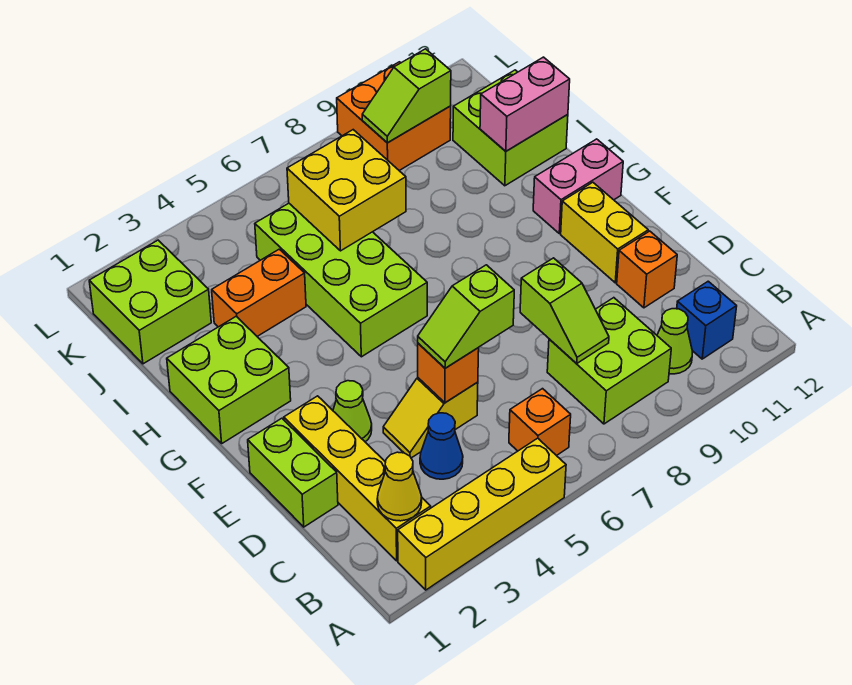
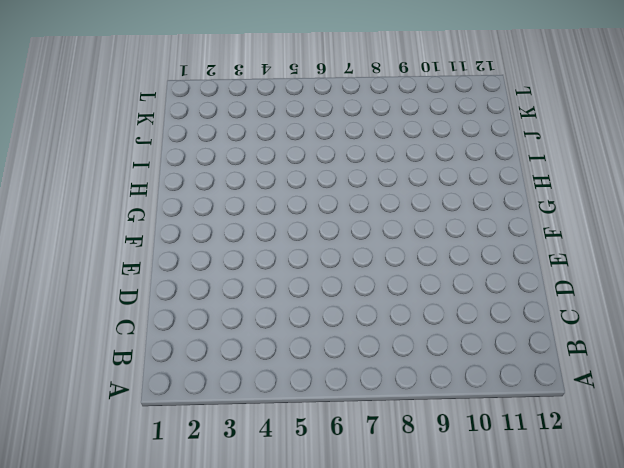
none -> yellow 1x4 brick [398,438,566,590]
none -> yellow 1x4 brick [284,396,431,561]
none -> orange 1x1 brick [509,389,571,456]

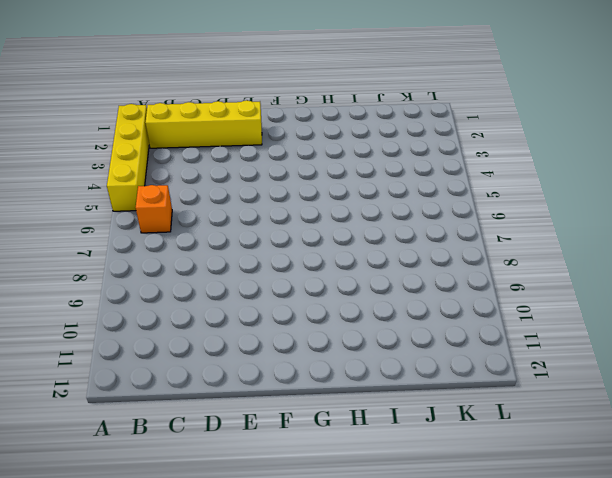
none -> lime 2x2 brick [547,298,671,424]
none -> lime 1x1 cone [657,309,693,374]
none -> blue 1x1 brick [677,281,737,359]

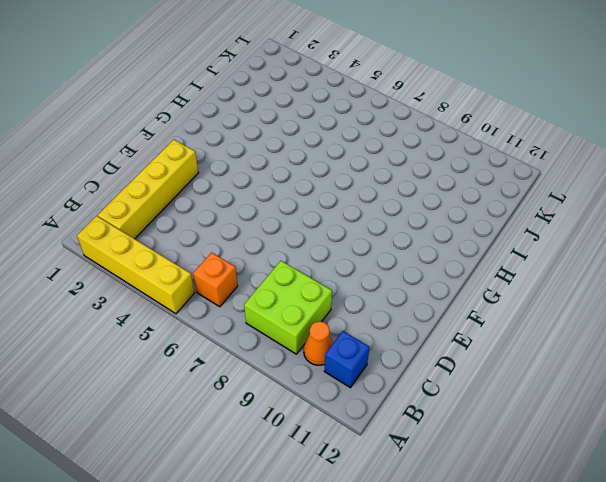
orange 1x1 cone [304,321,333,365] -> lime 1x1 cone [657,309,693,374]
none -> blue 1x1 cone [420,413,463,479]
none -> lime 1x2 brick [248,418,338,527]
none -> yellow 1x2 slope [383,378,478,458]

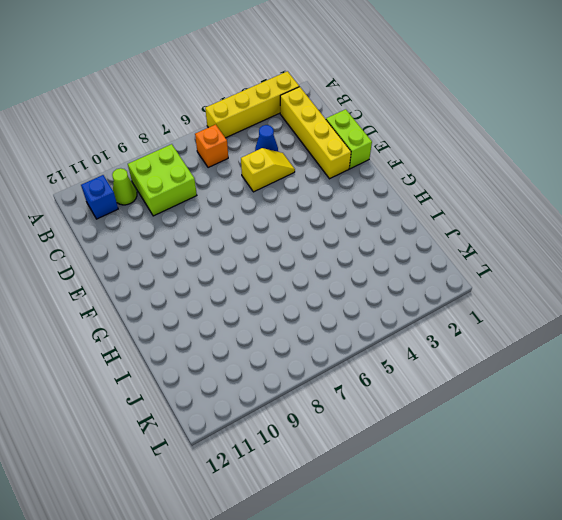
none -> orange 1x1 brick [617,231,677,308]
none -> lime 1x1 cone [333,381,372,442]
none -> yellow 1x2 brick [561,182,648,283]

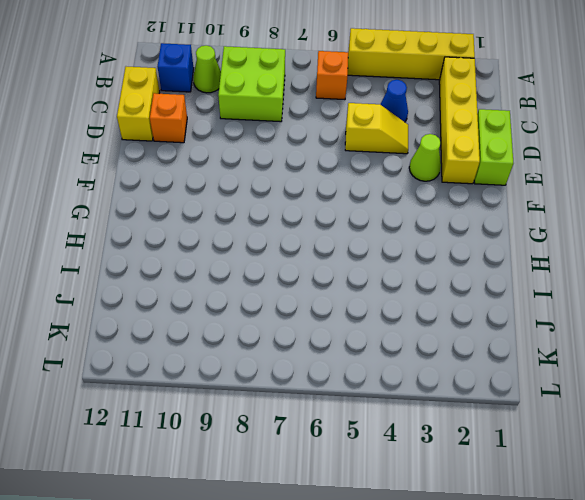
yellow 1x2 brick [117,67,160,141] -> yellow 1x2 brick moved to [561,182,648,283]
none -> lime 2x2 brick [167,316,291,443]
none -> lime 2x4 brick [255,203,427,357]
none -> pink 1x2 brick [533,139,623,234]

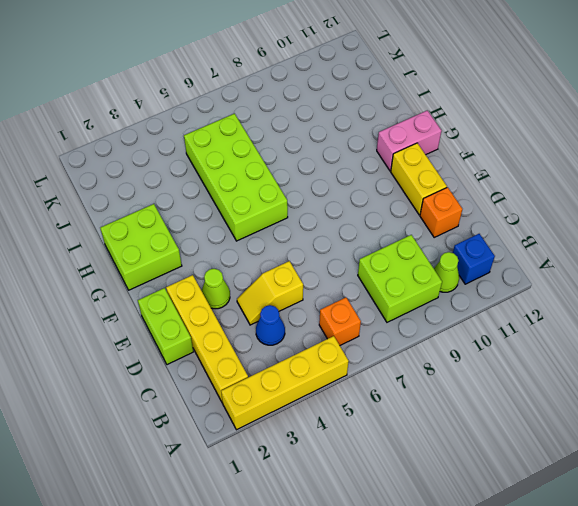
none -> orange 1x2 brick [212,249,306,336]
none -> lime 2x2 brick [453,70,568,186]
none -> lime 2x2 brick [89,240,211,364]

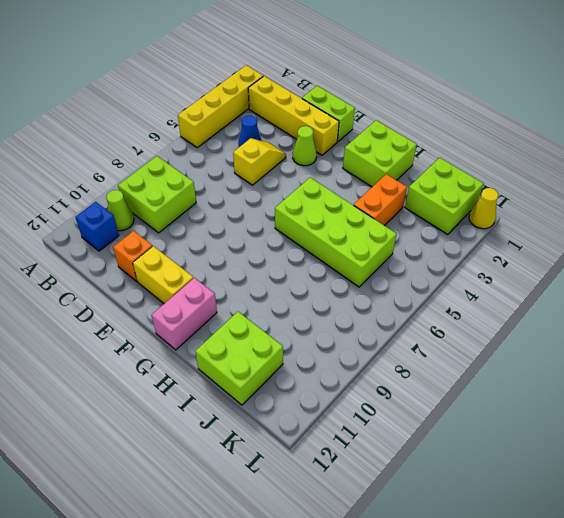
yellow 1x1 cone [469,188,498,229] -> yellow 1x1 cone moved to [377,452,422,521]
none -> orange 1x1 brick [509,389,571,456]
none -> orange 2x2 brick [337,62,451,171]
none -> lime 1x2 slope [520,258,609,364]

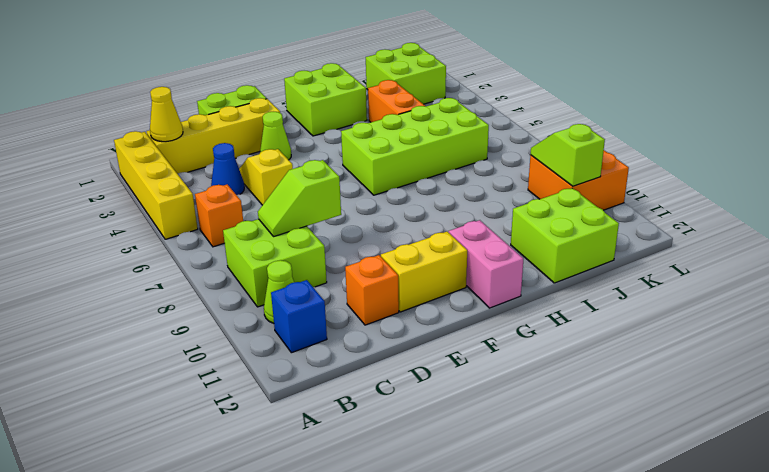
none -> orange 1x1 brick [418,343,479,403]
none -> yellow 2x2 brick [287,130,406,251]
none -> pink 1x2 brick [480,57,570,151]

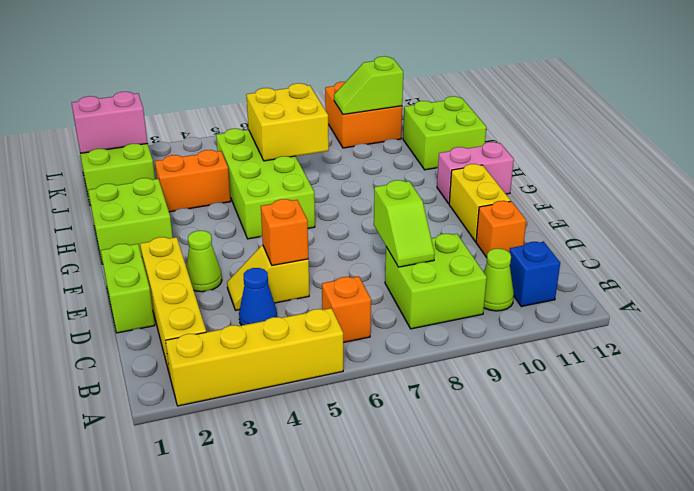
pink 1x2 brick [72,92,148,153] -> pink 1x2 brick moved to [480,57,570,151]
none -> yellow 1x1 cone [377,452,422,521]
none -> lime 1x2 slope [418,265,514,368]

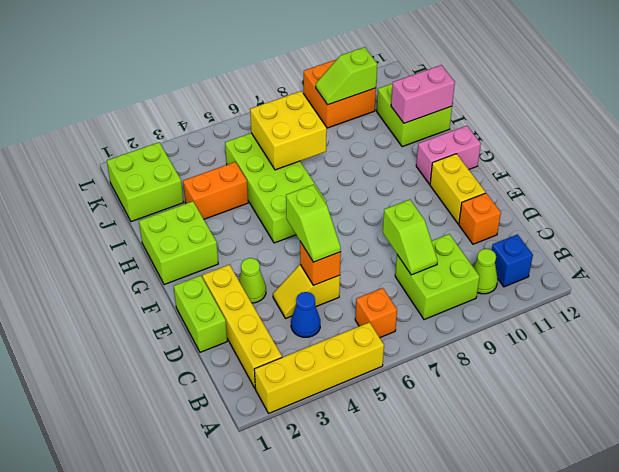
lime 1x2 slope [286,185,341,262] -> lime 1x2 slope turned to [418,265,514,368]
none -> yellow 1x1 cone [377,452,422,521]

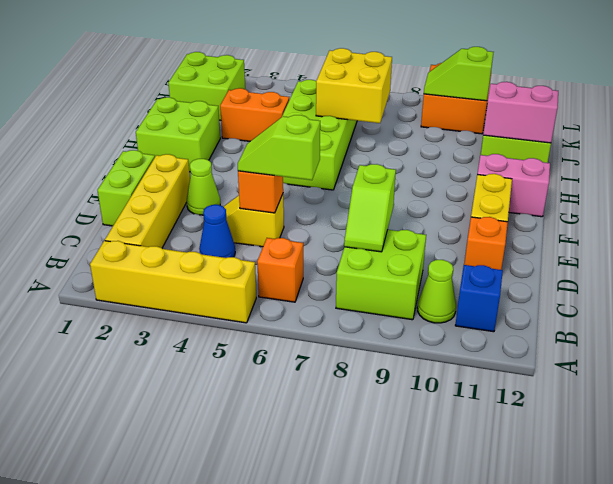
none -> yellow 1x1 cone [377,452,422,521]

